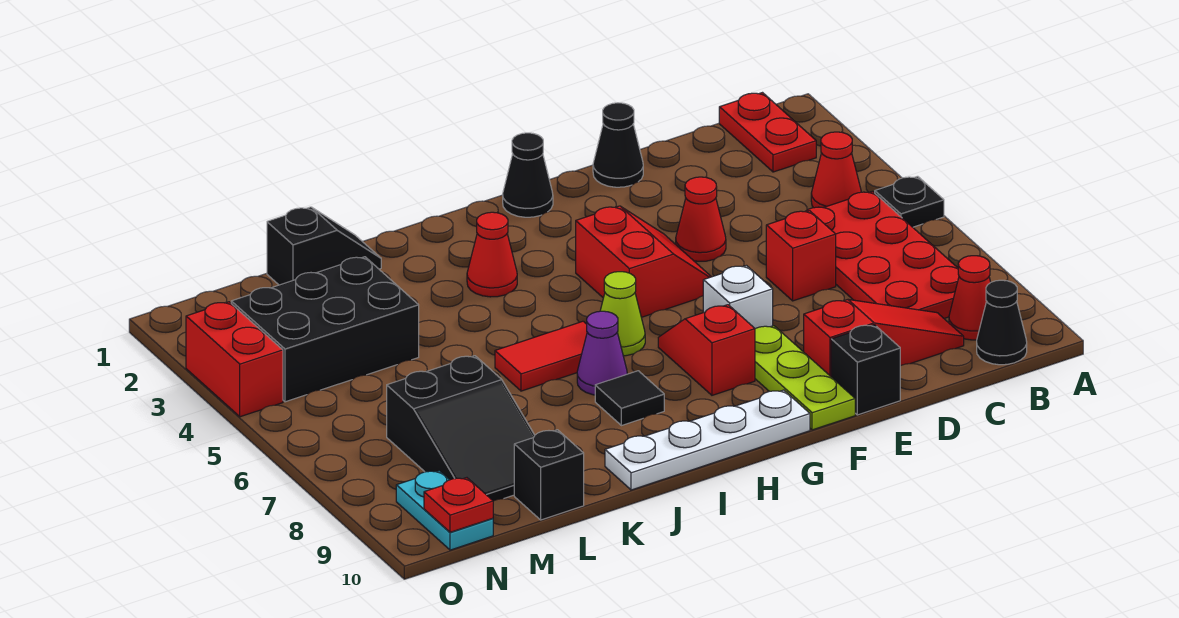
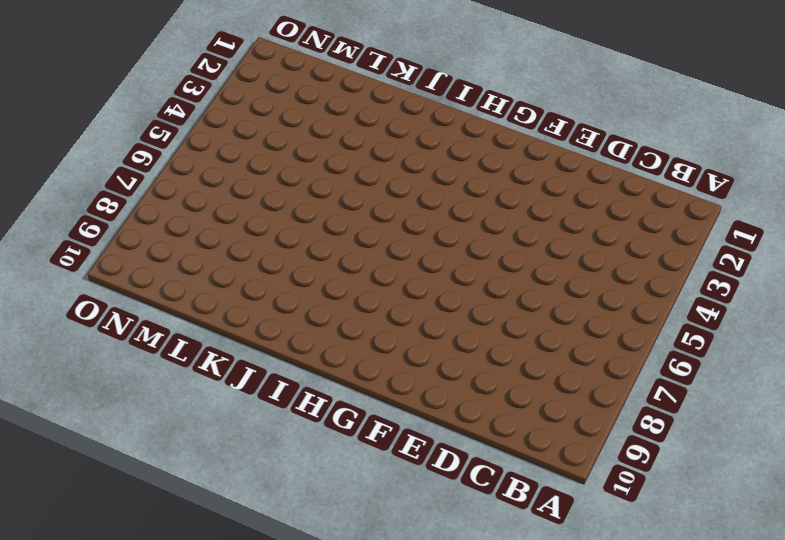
none -> black 1x1 plate [875,176,944,227]
none -> red 1x2 plate [719,93,816,172]
none -> red 1x1 cone [811,132,861,208]

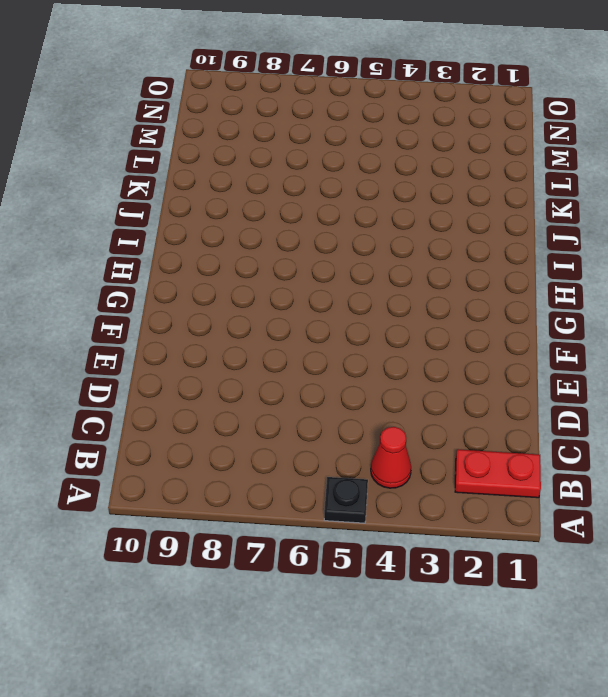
none -> red 2x4 plate [805,191,959,318]
none -> red 1x1 cone [949,256,991,340]
none -> black 1x1 cone [977,280,1027,365]

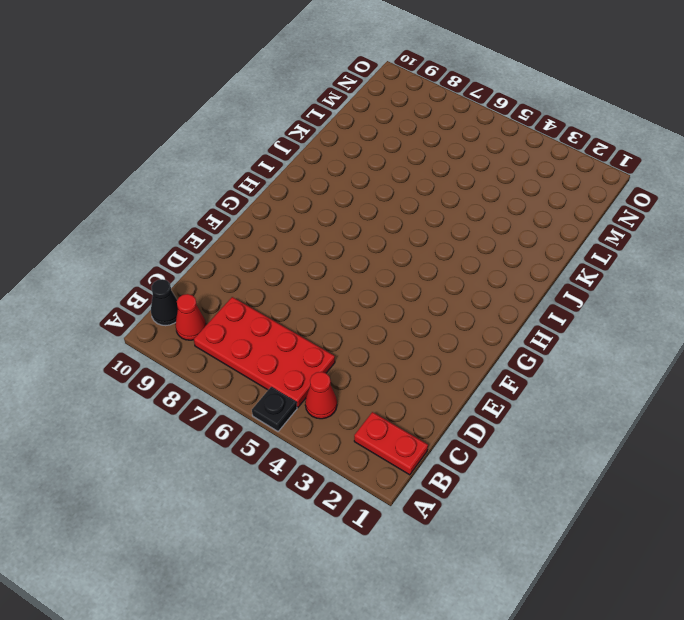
none -> red 1x3 slope [804,299,964,376]
none -> red 1x1 brick [766,211,836,301]
none -> black 1x1 cone [593,103,643,187]

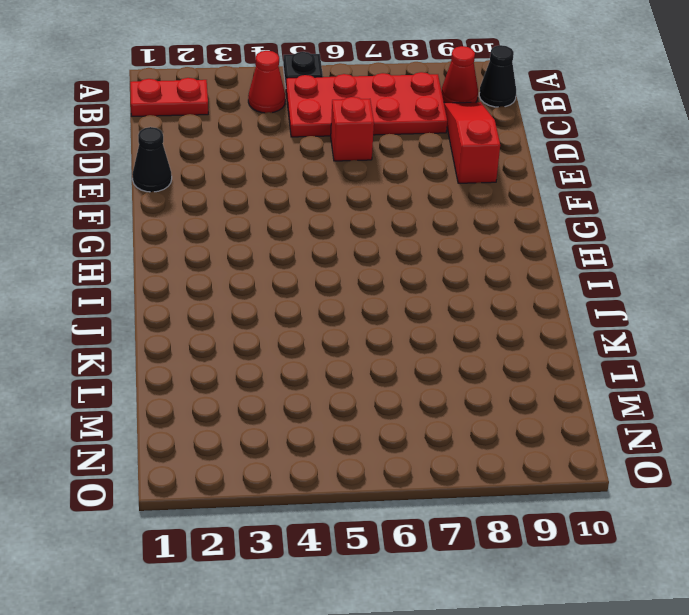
none -> red 1x1 cone [676,177,726,261]
none -> black 1x1 brick [831,325,900,415]
none -> red 2x2 slope [576,206,711,317]

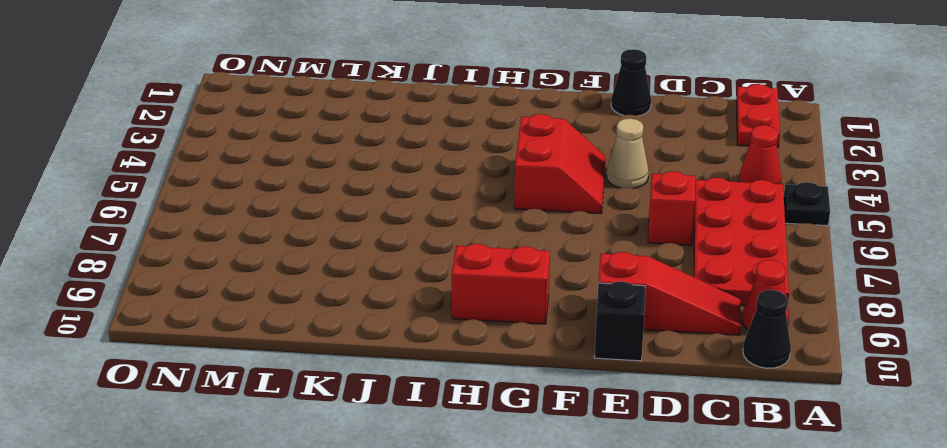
tan 1x1 cone [606,118,649,189] -> red 1x1 cone [676,177,726,261]
red 1x2 brick [452,244,550,324] -> red 1x2 brick turned to [186,302,283,417]
none -> white 1x1 brick [703,265,773,328]
none -> lime 1x3 plate [755,326,855,430]
none -> black 1x1 cone [503,133,553,217]

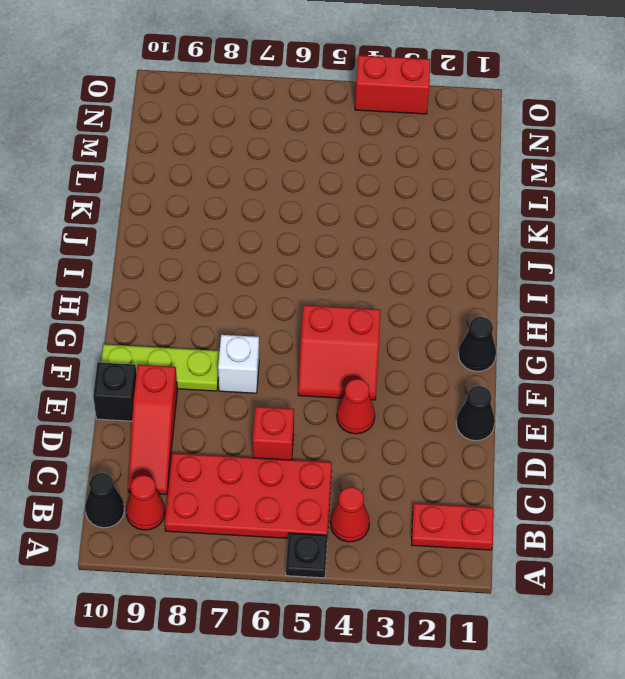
none -> red 1x2 slope [658,305,755,395]
none -> white 1x4 plate [605,390,810,490]
none -> lime 1x1 cone [600,272,645,356]

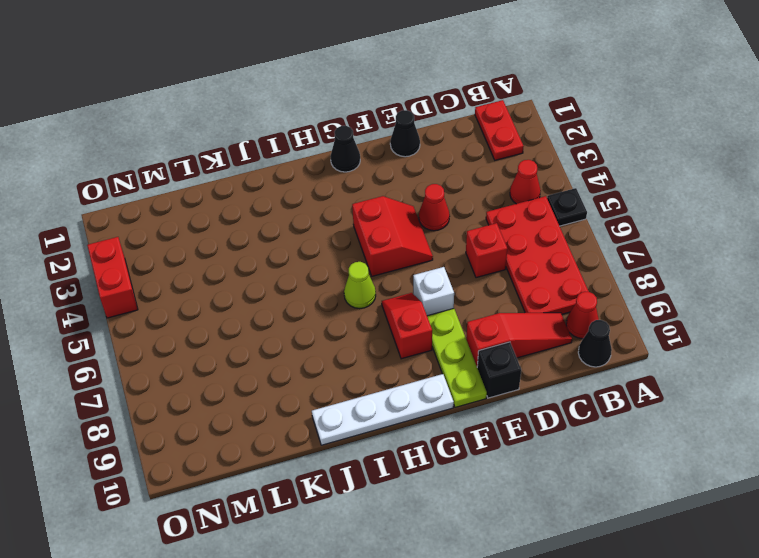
none -> red 1x1 cone [467,212,517,297]
none -> red 1x2 tile [495,321,587,391]
none -> purple 1x1 cone [577,311,627,395]

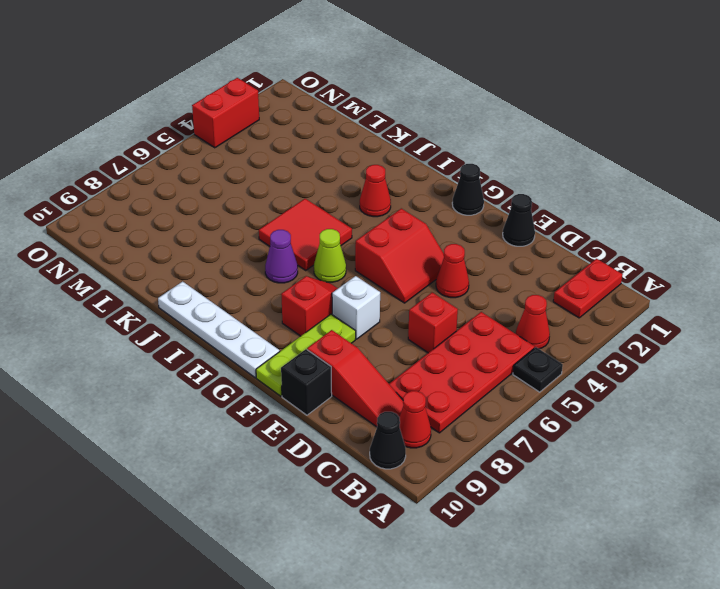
red 2x2 tile [259,199,352,270] -> red 1x2 tile [495,321,587,391]
none -> black 1x1 tile [595,371,664,426]
none -> black 1x2 slope [267,207,381,285]
none -> black 2x3 brick [231,257,419,402]

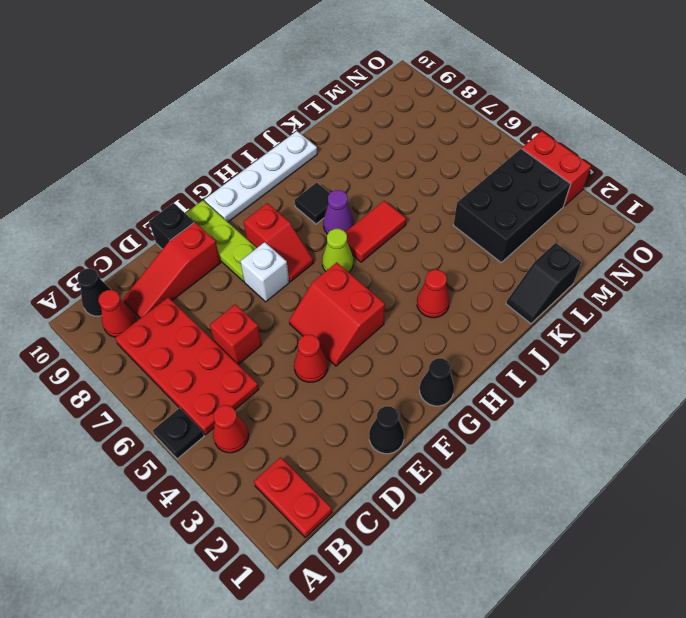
none -> black 2x3 slope [387,356,535,501]
none -> black 1x1 brick [514,430,584,520]
none -> cyan 1x2 plate [396,471,493,550]

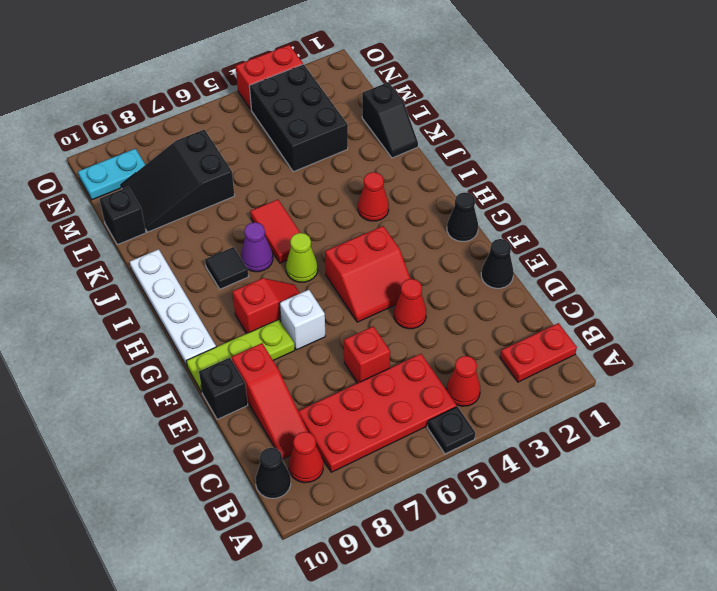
none -> red 1x1 plate [424,478,493,532]

